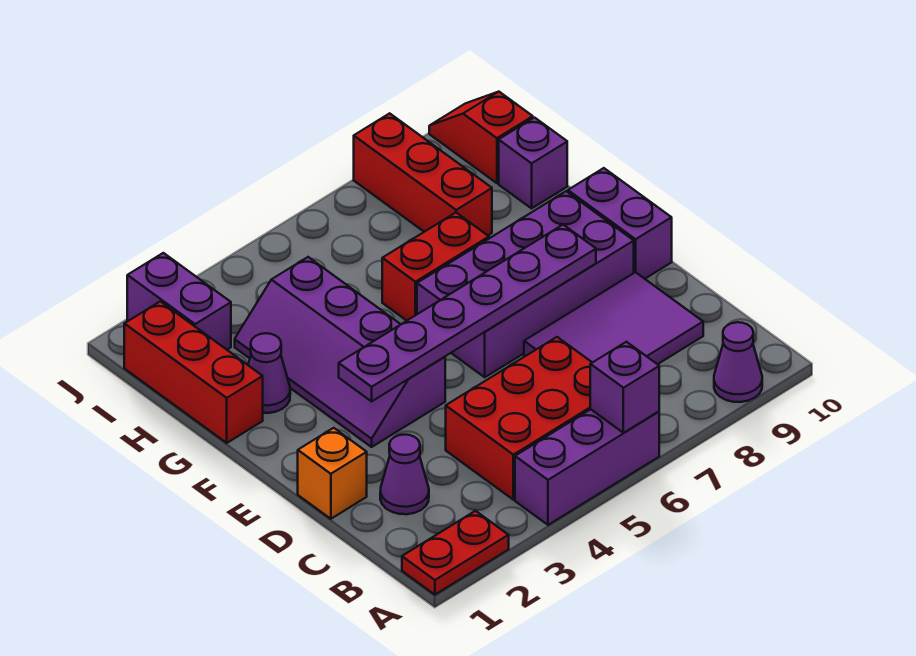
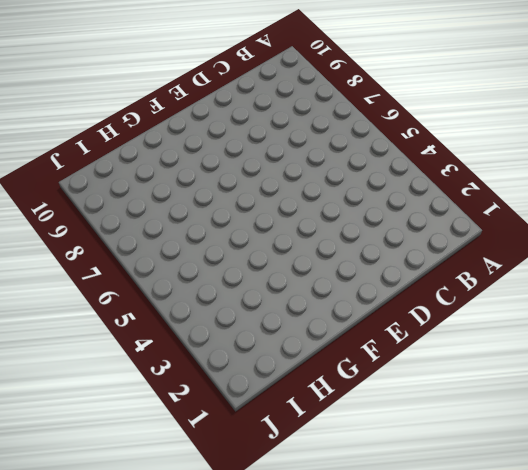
none -> red 1x2 plate [402,511,509,595]
none -> purple 1x3 brick [515,409,659,525]
none -> purple 1x1 cone [714,322,762,402]

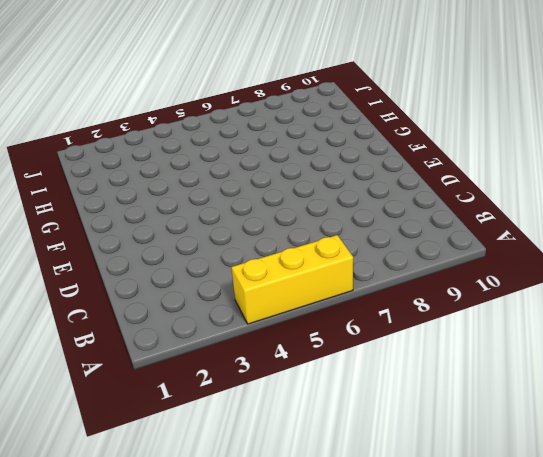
yellow 1x3 brick [231,235,353,324] -> purple 1x3 brick [515,409,659,525]
none -> red 1x2 plate [402,511,509,595]
none -> purple 1x1 cone [714,322,762,402]
none -> red 2x3 brick [446,337,592,500]

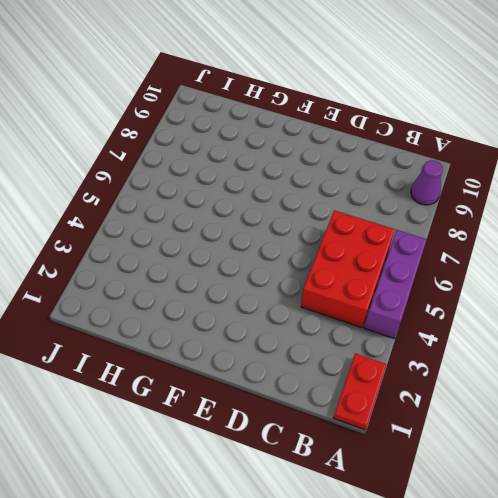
none -> purple 1x1 cone [380,435,429,514]
none -> purple 2x3 tile [524,272,703,364]
none -> orange 1x1 brick [298,428,367,519]

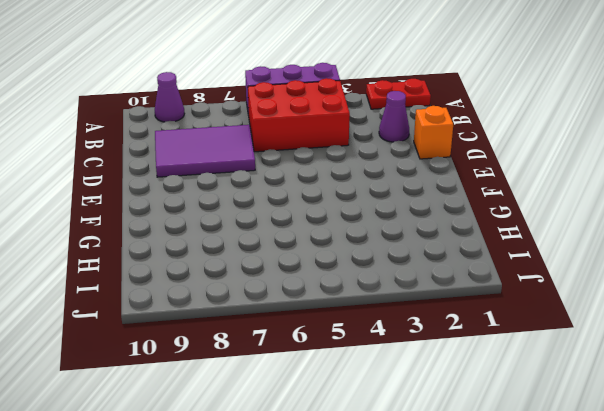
none -> purple 2x4 slope [235,257,445,447]
none -> purple 2x4 brick [417,191,634,377]
none -> purple 1x2 brick [568,168,672,279]

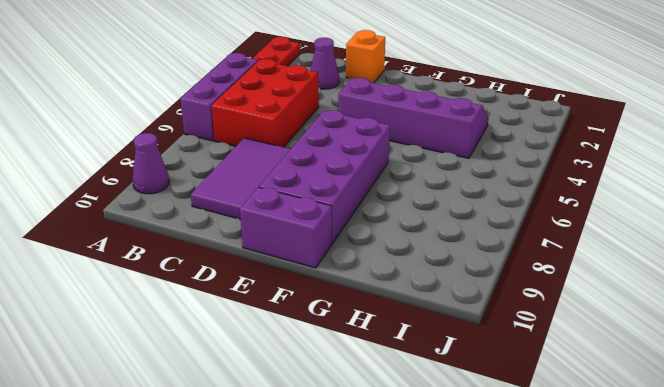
none -> red 1x3 brick [124,301,263,443]
none -> purple 1x1 cone [248,333,290,413]
none -> red 1x2 brick [382,213,489,321]

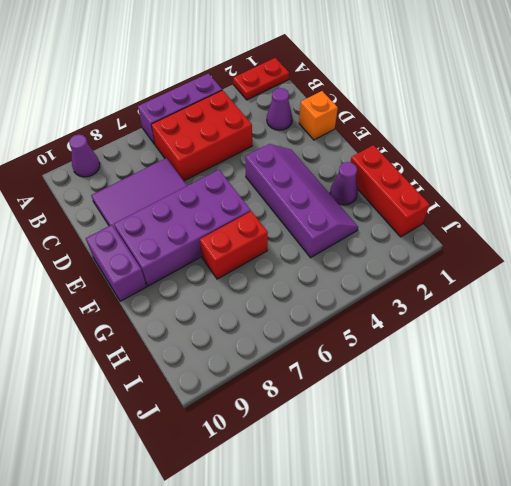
none -> red 1x3 brick [354,113,492,235]
none -> purple 1x1 brick [499,118,567,208]
none -> purple 1x2 brick [127,253,231,350]

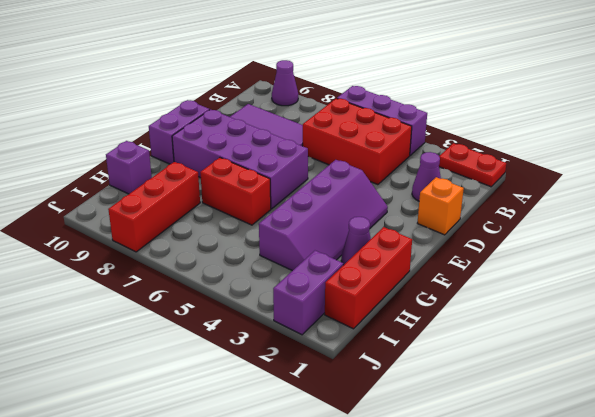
none -> red 1x2 slope [429,92,533,183]
none -> purple 1x1 brick [590,342,659,433]
none -> purple 1x6 plate [339,225,596,401]

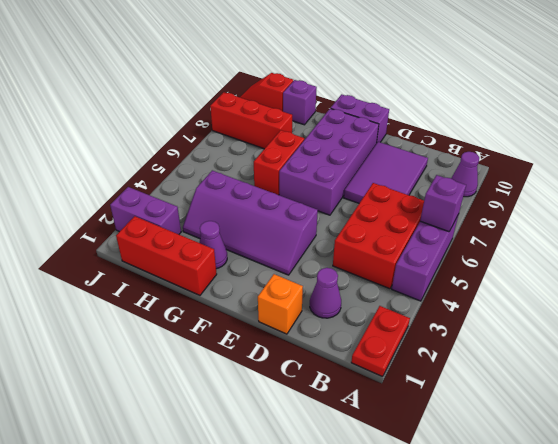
none -> purple 1x6 plate [339,225,596,401]

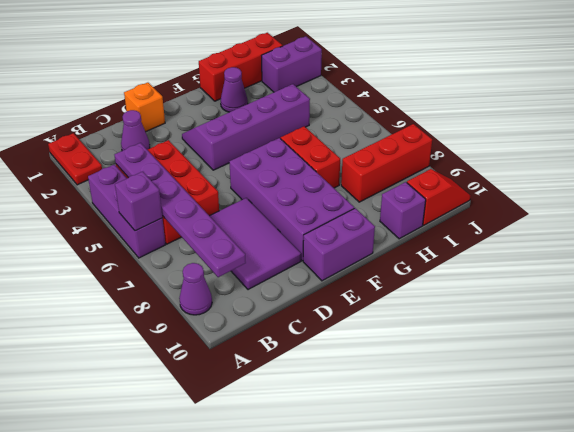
purple 1x6 plate [115,143,246,277] -> purple 1x6 plate moved to [339,225,596,401]

